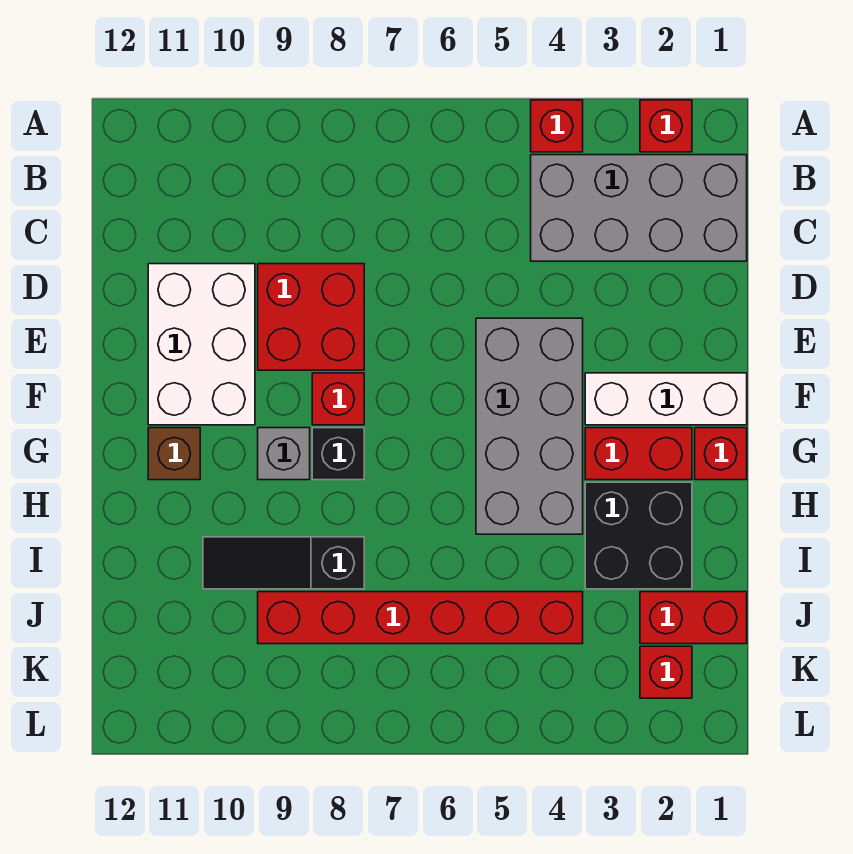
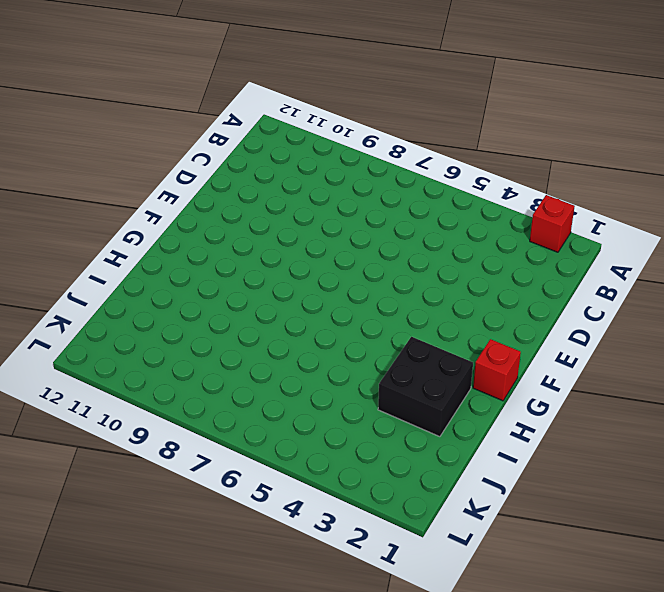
none -> red 1x1 brick [531,100,583,152]
none -> grey 2x4 brick [531,155,747,261]
none -> red 2x2 brick [258,264,364,370]

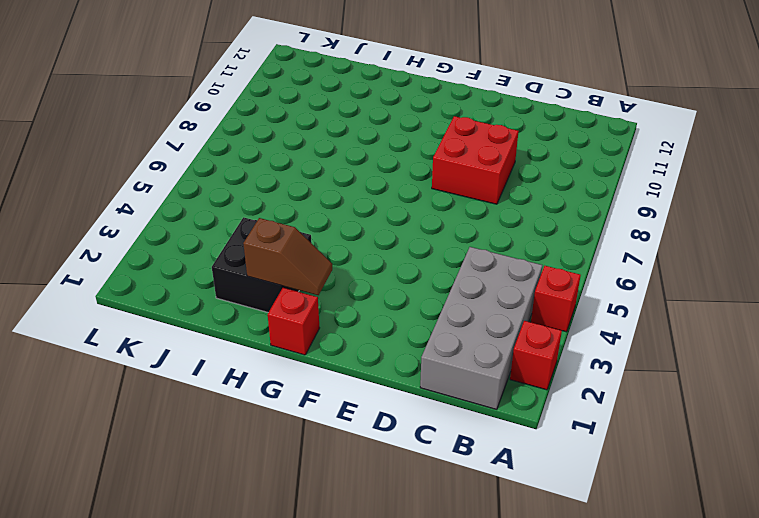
brown 1x2 slope [243,218,332,295] -> none
none -> white 2x3 brick [148,264,255,425]
none -> grey 2x4 brick [476,318,583,534]
none -> white 1x3 brick [585,373,747,425]

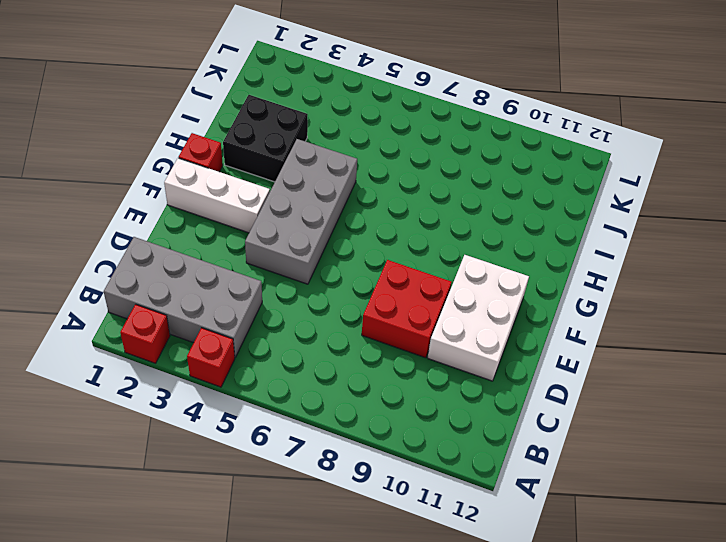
none -> red 1x1 brick [312,373,364,425]
none -> red 1x2 brick [585,428,692,480]
none -> black 1x1 brick [312,428,364,480]

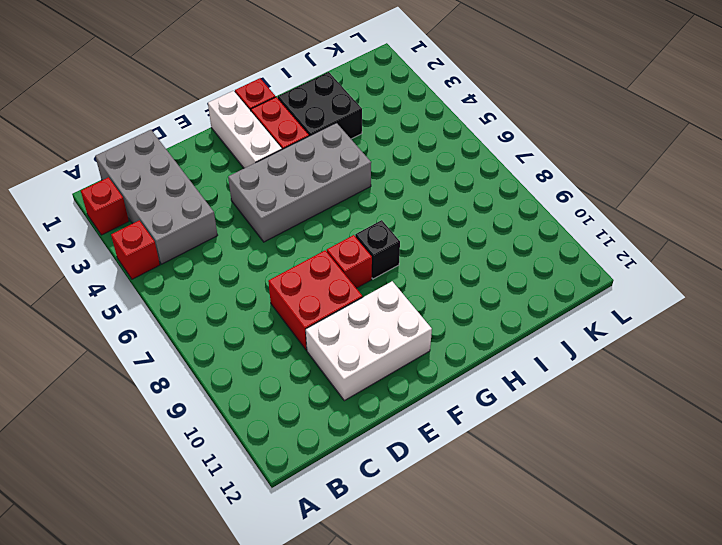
none -> grey 1x1 brick [258,428,310,480]
none -> brown 1x1 brick [148,428,200,480]
none -> black 1x3 slope [203,537,364,589]

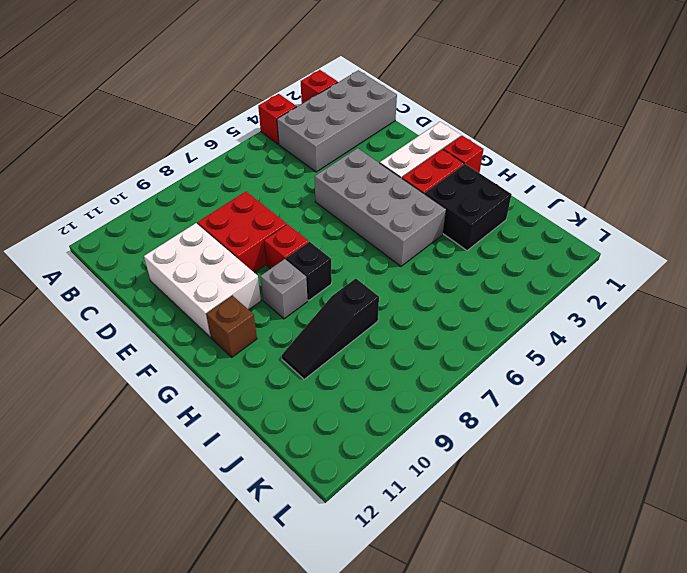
none -> red 1x2 brick [640,592,747,644]
none -> red 1x6 brick [258,592,583,644]
none -> red 1x1 brick [640,646,692,698]

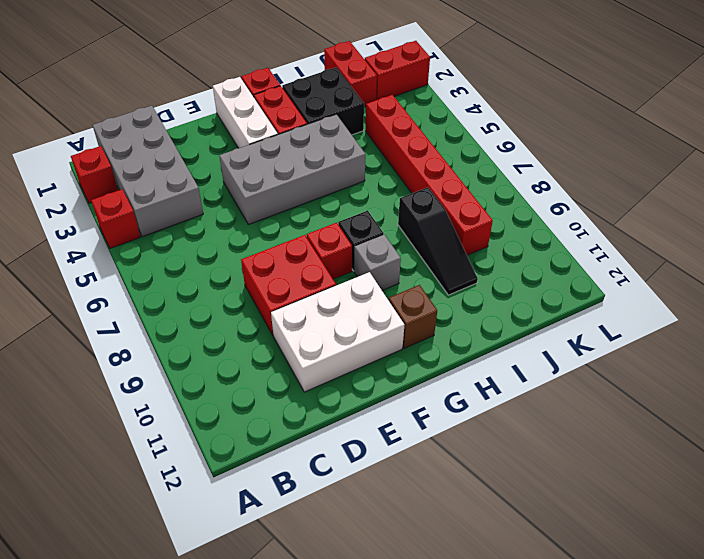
red 1x2 brick [365,41,430,100] -> red 1x1 brick [640,646,692,698]

